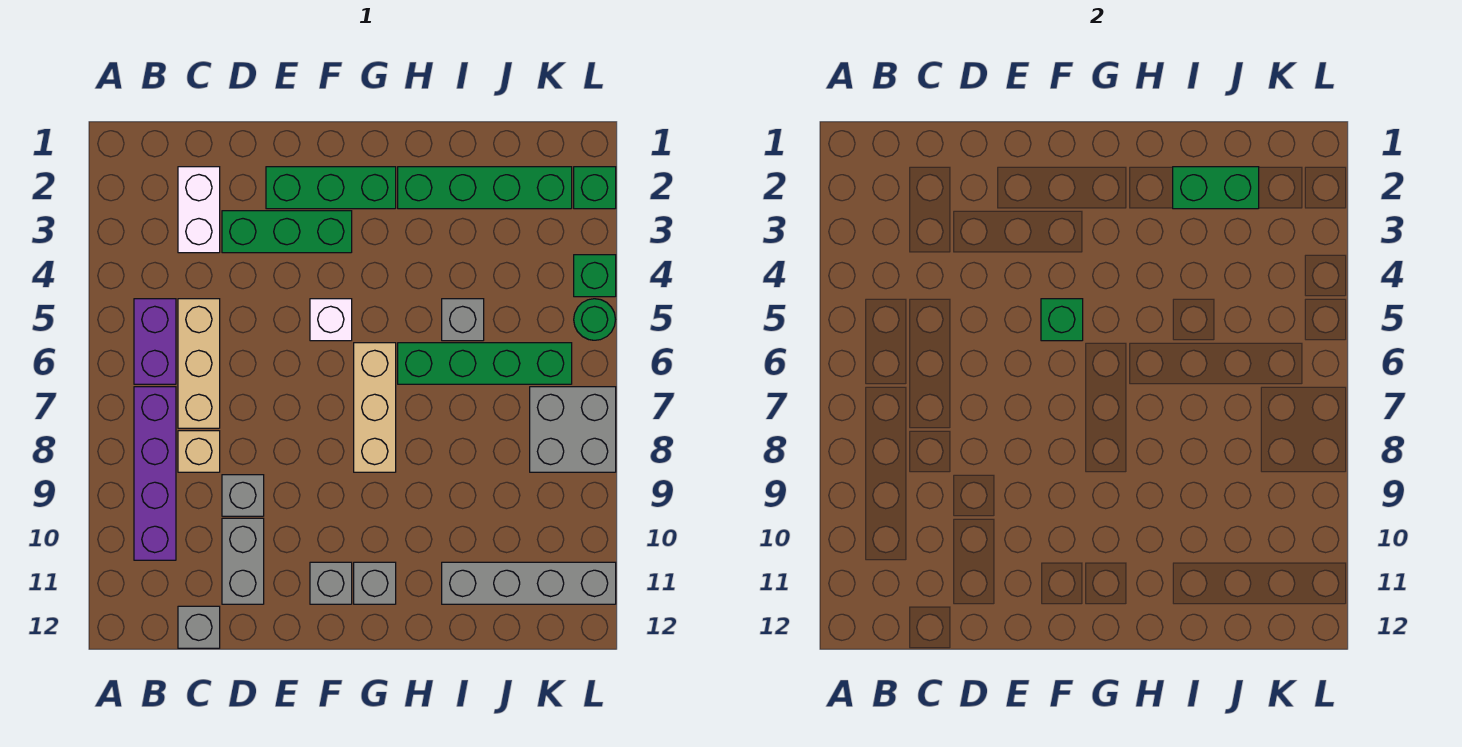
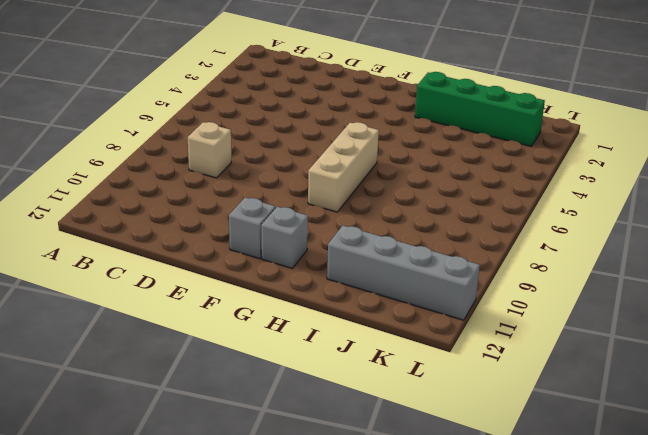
none -> purple 1x2 brick [134,299,176,384]
none -> purple 1x4 brick [134,387,176,560]
none -> white 1x2 brick [178,167,220,253]

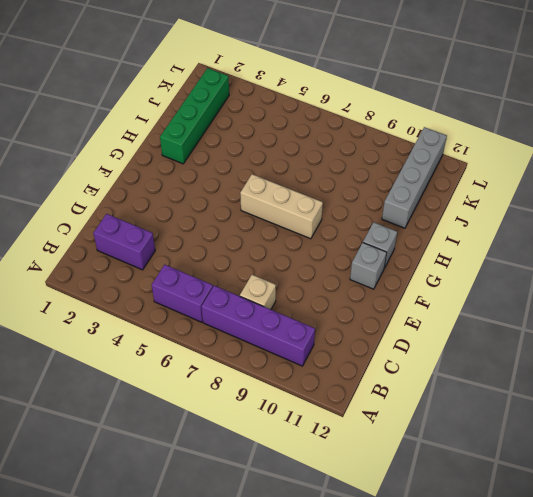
purple 1x2 brick [93,214,155,270] -> white 1x2 brick [178,167,220,253]
none -> tan 1x3 brick [178,299,220,428]
none -> grey 1x1 brick [178,606,220,648]
none -> green 1x3 brick [222,211,352,253]

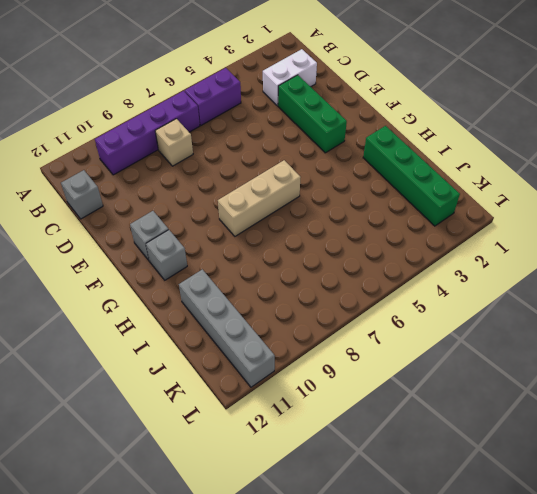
none -> tan 1x3 brick [178,299,220,428]
none -> grey 1x1 brick [222,475,264,516]
none -> grey 1x2 brick [222,518,264,604]

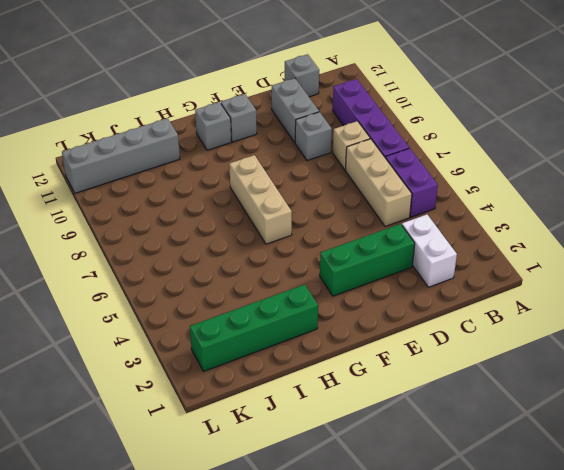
none -> green 1x3 brick [266,167,396,209]
none -> white 1x1 brick [310,299,352,341]
none -> green 1x4 brick [398,343,572,384]

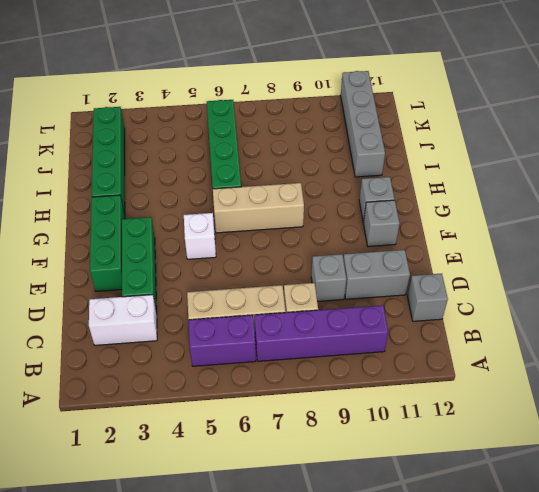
none -> grey 1x1 brick [442,299,484,341]
none -> grey 2x2 brick [530,387,616,472]
none -> green 1x1 brick [574,167,616,209]

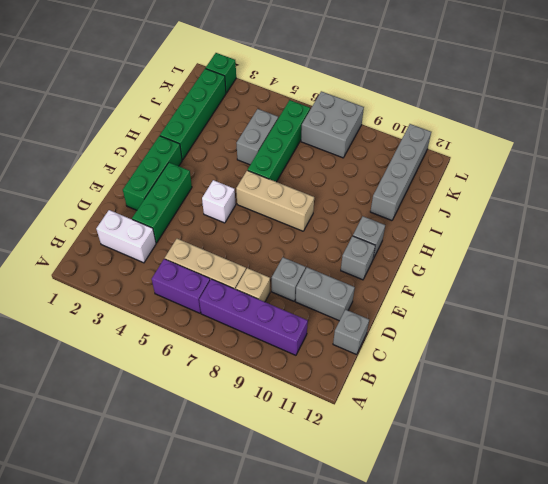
grey 1x2 brick [236,109,278,165] -> grey 1x1 brick [442,299,484,341]
none -> green 1x1 brick [574,255,616,297]
none -> green 1x1 round brick [574,299,615,340]
none -> green 1x1 brick [1041,299,1083,341]

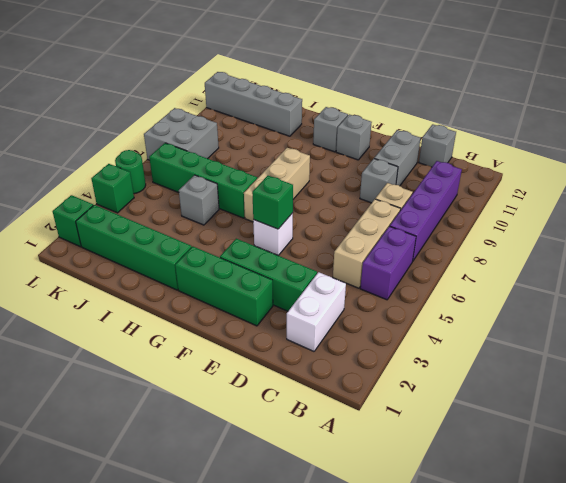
none -> green 1x2 brick [1173,167,1259,209]

